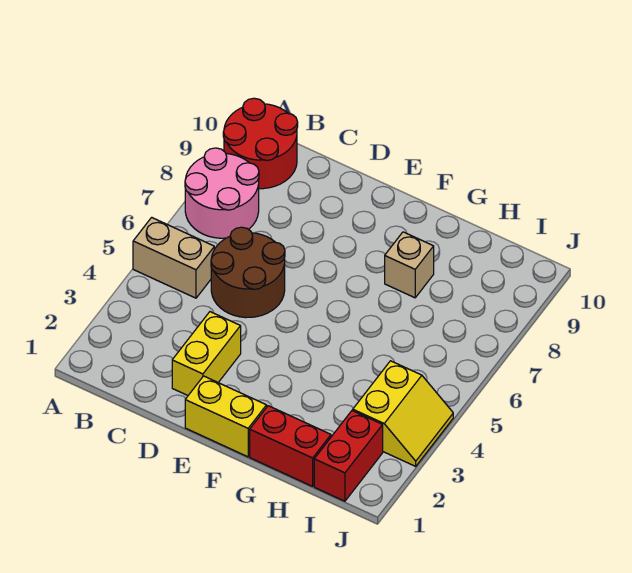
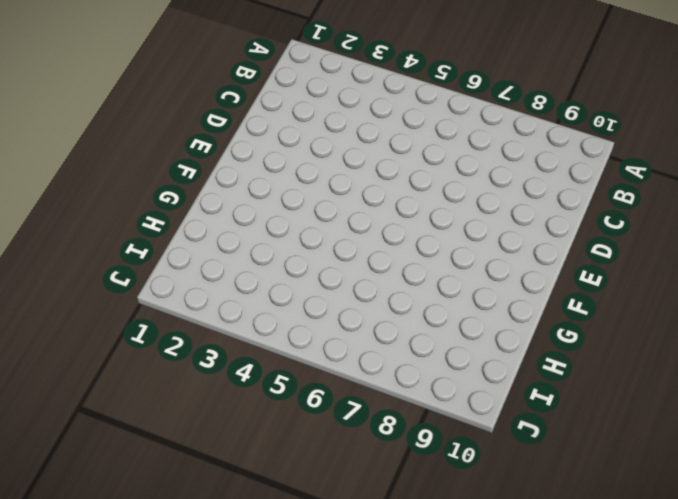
none -> tan 1x2 brick [133,217,214,298]
none -> pink 2x2 round brick [185,148,259,238]

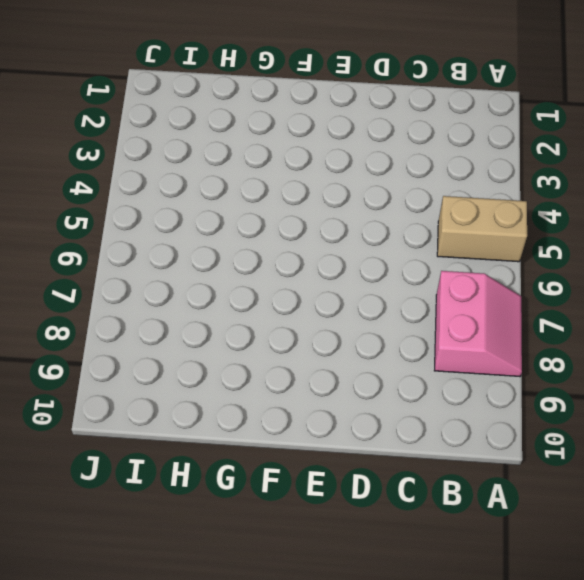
pink 2x2 slope [435,271,522,376] -> pink 2x2 round brick [185,148,259,238]
none -> red 2x2 round brick [223,98,298,189]
none -> brown 2x2 round brick [211,227,285,318]

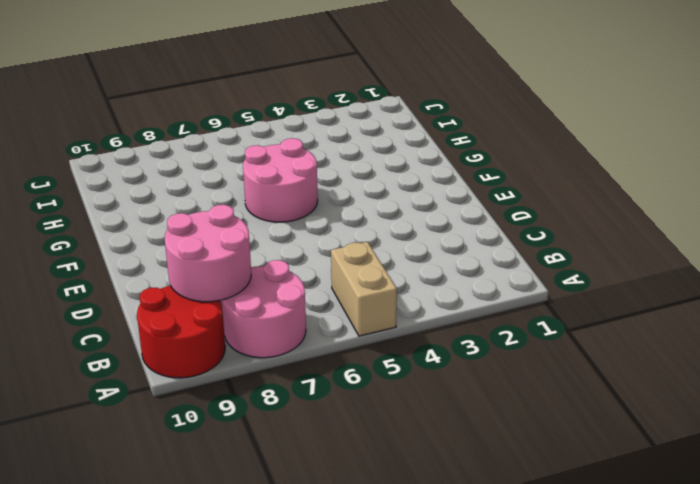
pink 2x2 round brick [165,205,251,302] -> none
pink 2x2 round brick [243,138,318,222] -> none
none -> brown 2x2 round brick [211,227,285,318]
none -> yellow 1x2 brick [172,312,241,395]

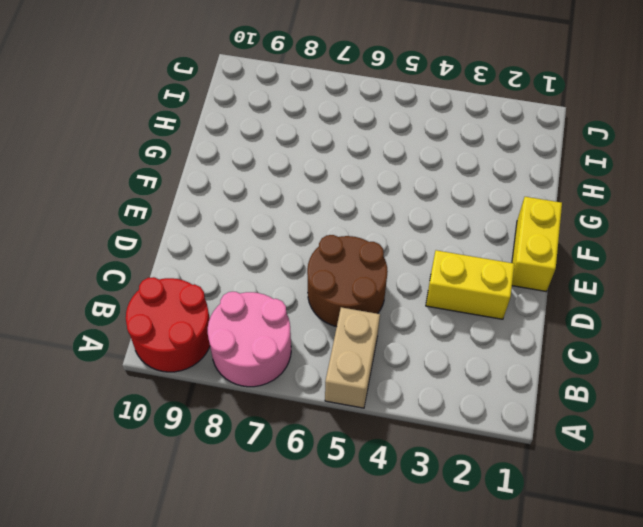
none -> red 1x2 brick [250,406,331,486]
none -> tan 1x1 brick [385,232,434,298]

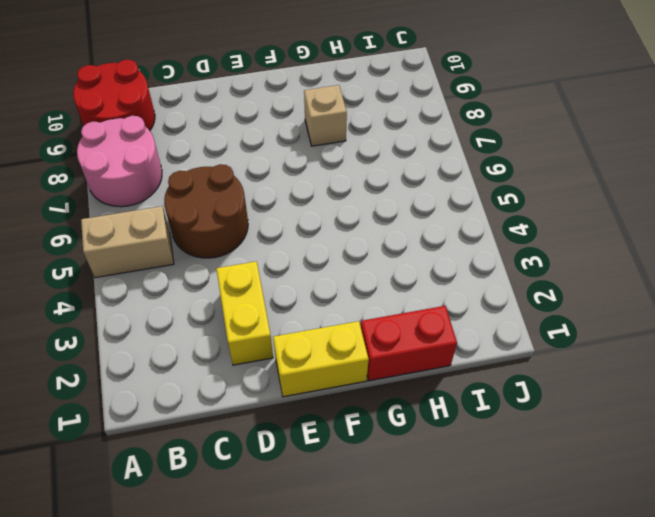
none -> red 1x2 brick [314,411,383,501]
none -> yellow 2x2 slope [353,361,453,466]

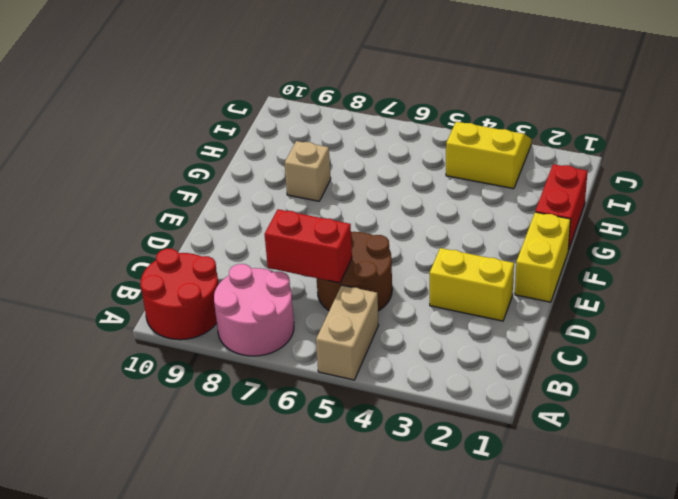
red 1x2 brick [265,209,352,283] -> red 1x2 brick moved to [314,411,383,501]

